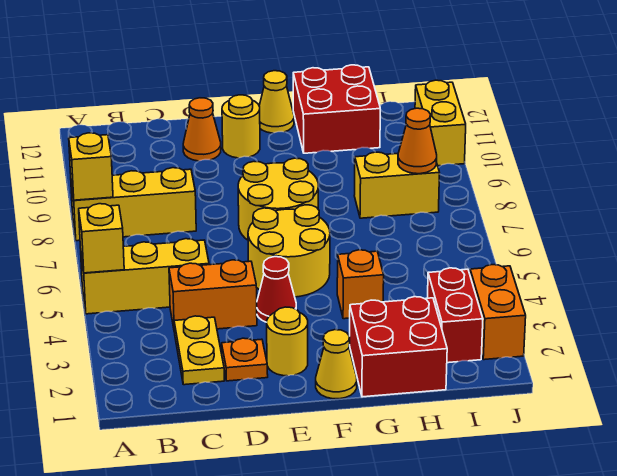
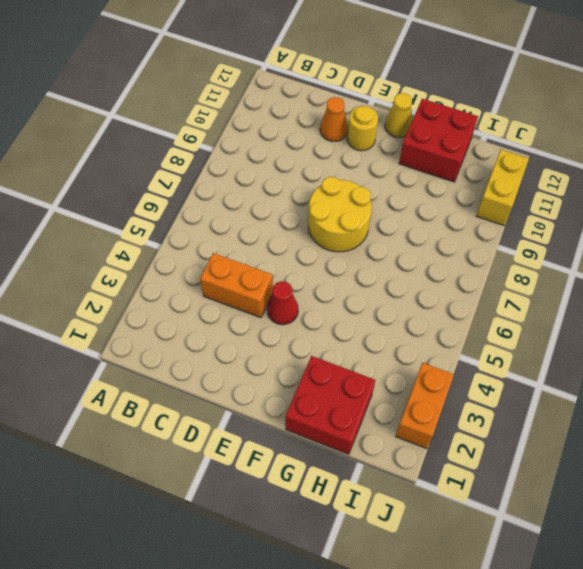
none -> yellow 1x3 brick [81,239,209,314]
none -> yellow 1x3 brick [71,168,196,241]
none -> yellow 1x2 plate [174,316,224,385]

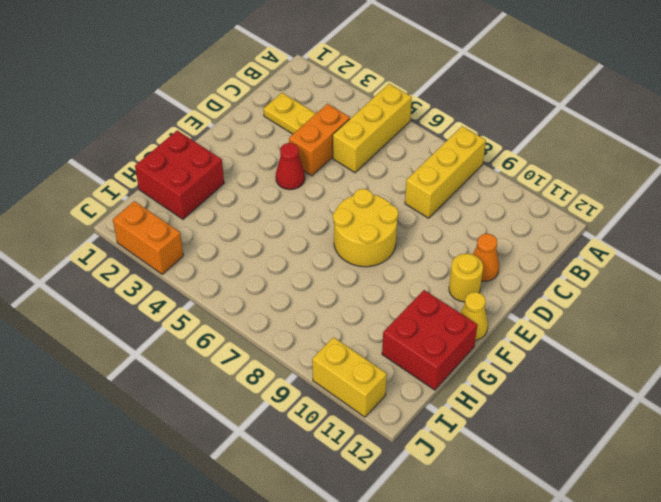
none -> orange 1x1 plate [222,338,268,381]
none -> yellow 1x1 round brick [267,307,308,376]
none -> yellow 2x2 round brick [248,205,330,297]

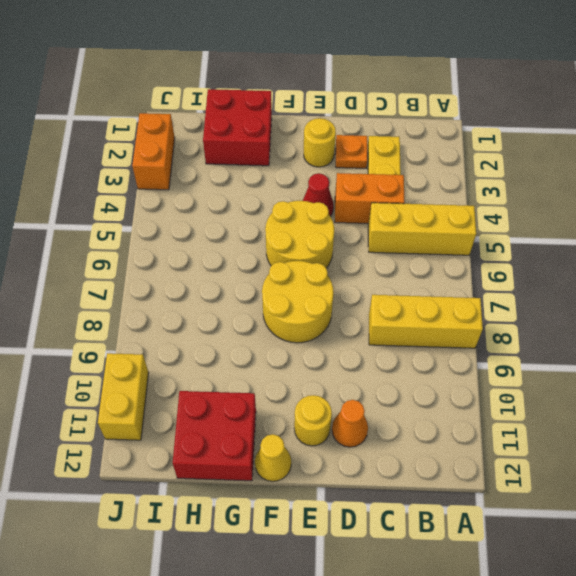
none -> yellow 1x1 cone [316,330,357,399]
none -> orange 1x1 brick [337,250,384,319]
none -> yellow 1x2 brick [354,152,440,218]

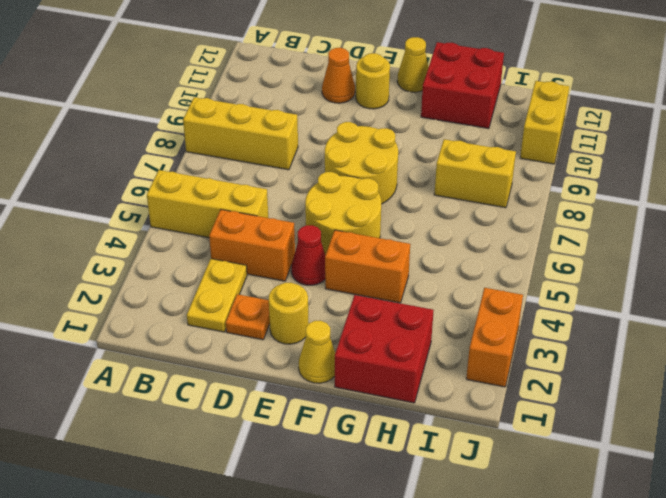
orange 1x2 brick [325,230,410,303] -> orange 1x1 brick [337,250,384,319]
none -> red 1x2 brick [428,268,483,363]
none -> yellow 1x1 brick [79,204,124,273]
none -> yellow 1x1 brick [69,133,113,200]

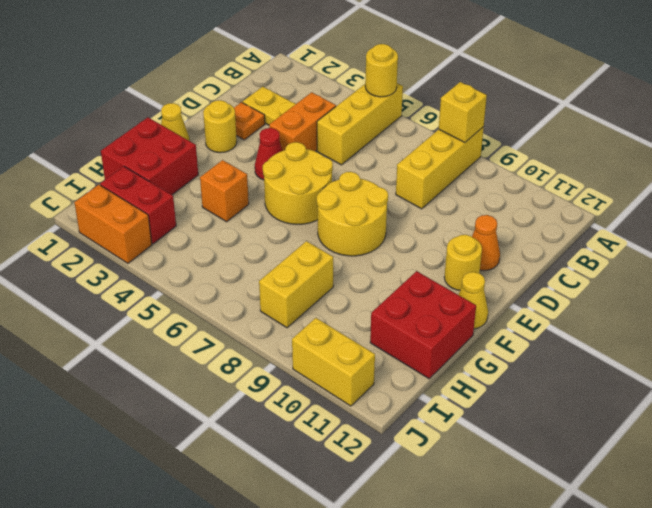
yellow 1x1 round brick [365,44,398,97] -> yellow 1x1 brick [79,204,124,273]
none -> orange 1x1 cone [398,108,437,174]

